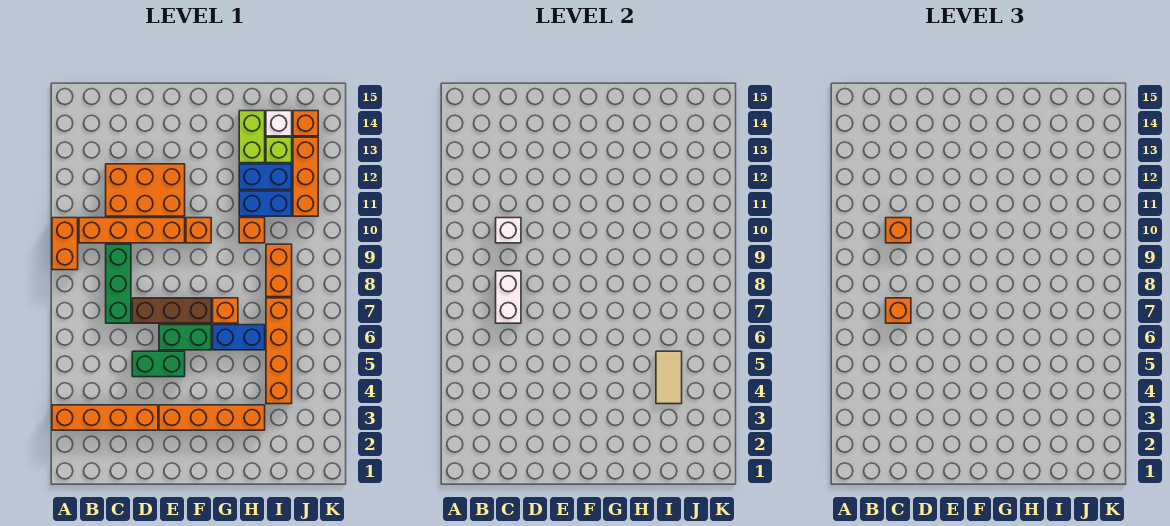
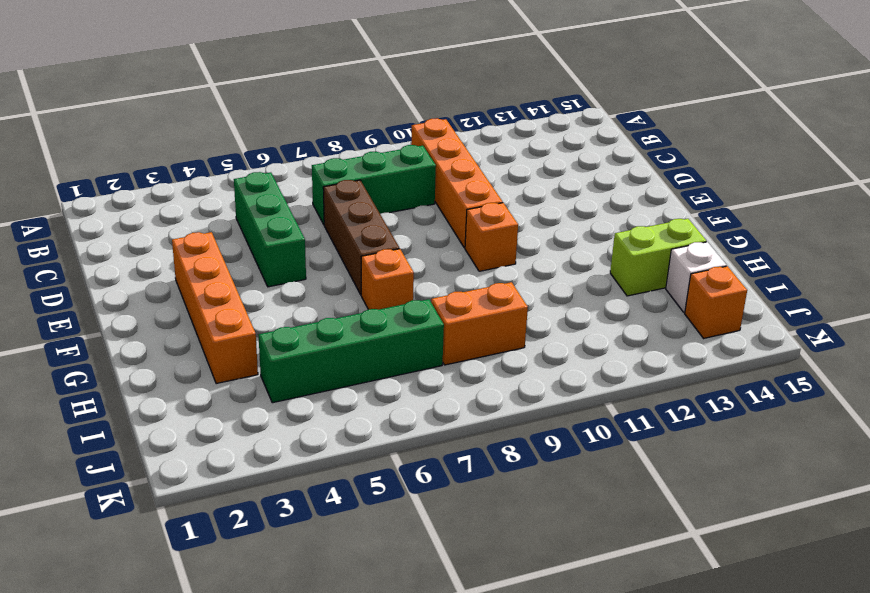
green 1x3 brick [234,172,306,287] -> green 1x2 brick [132,351,185,377]
green 1x4 brick [258,299,444,403] -> orange 1x4 brick [266,298,292,404]
none -> orange 1x4 brick [52,405,158,430]
none -> orange 1x2 brick [52,218,78,270]
none -> orange 2x3 brick [106,164,185,216]

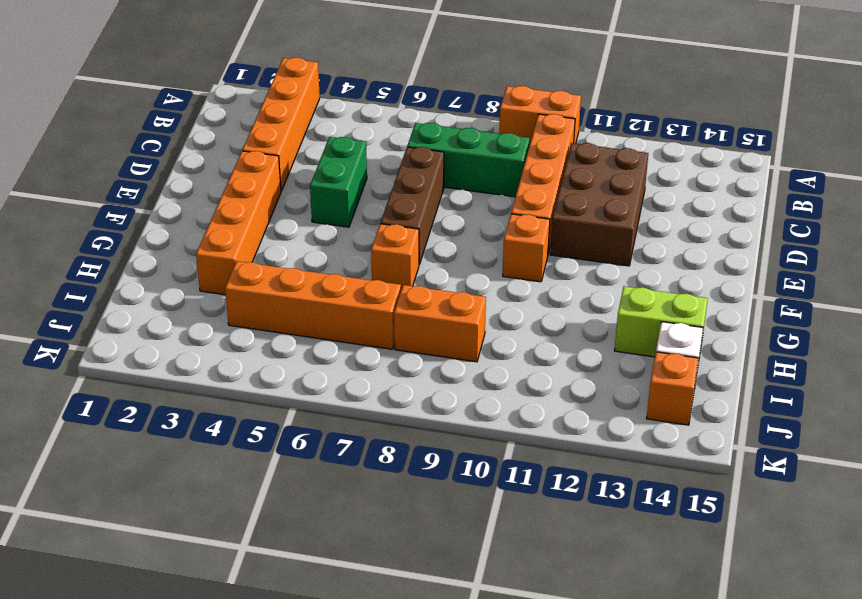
brown 2x3 brick [550,143,648,266] -> orange 2x3 brick [106,164,185,216]
none -> green 1x2 brick [159,325,211,350]
none -> blue 1x2 brick [213,325,265,350]
none -> orange 1x1 brick [239,218,265,243]

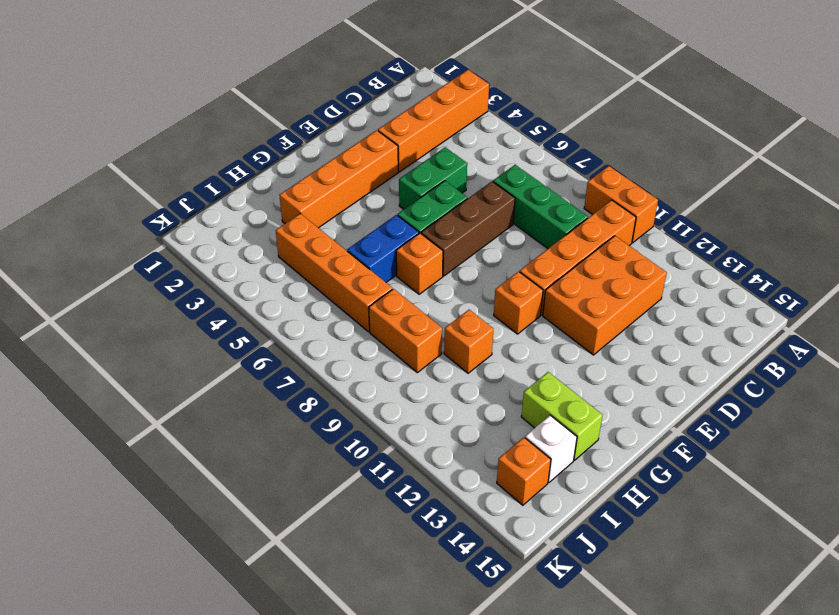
none -> blue 1x2 brick [239,191,292,216]
none -> blue 1x2 brick [239,164,292,190]
none -> lime 1x1 brick [266,137,292,163]

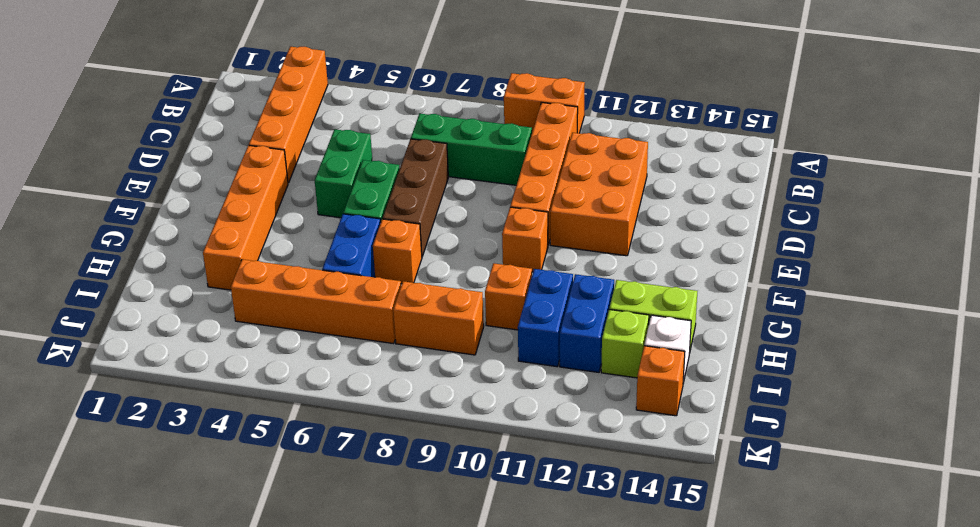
none -> orange 1x3 brick [293,137,318,216]
none -> white 1x2 brick [496,271,521,323]
none -> white 1x1 brick [496,218,521,243]

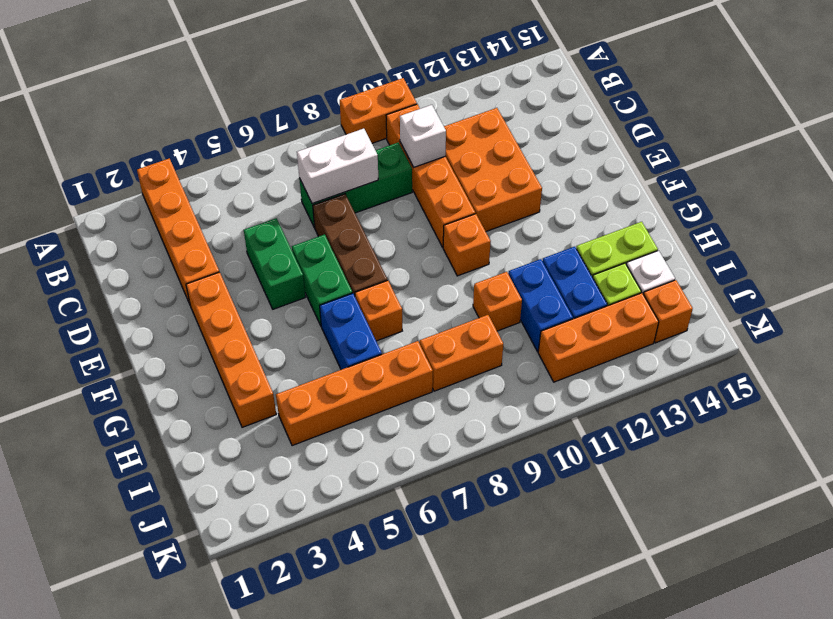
none -> tan 1x2 tile [656,351,682,404]
none -> orange 1x1 brick [886,298,911,323]
none -> orange 1x1 brick [886,218,911,243]

